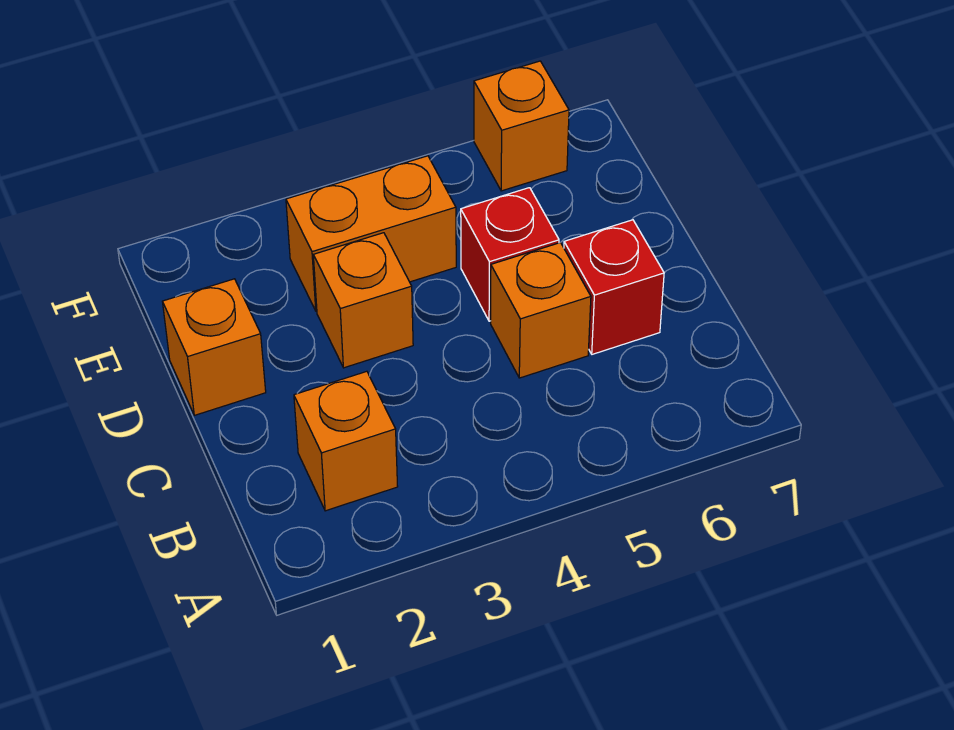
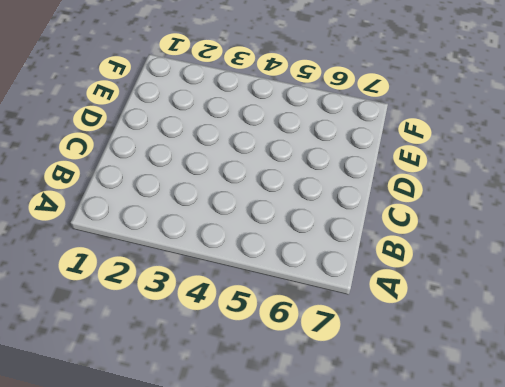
none -> orange 1x1 brick [294,371,398,511]
none -> orange 1x1 brick [491,243,591,378]

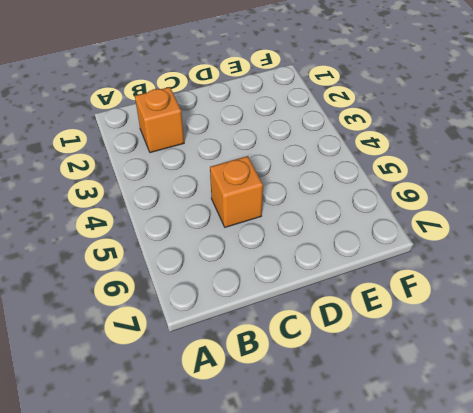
none -> red 1x1 brick [564,220,664,354]
none -> orange 1x1 brick [162,279,266,415]

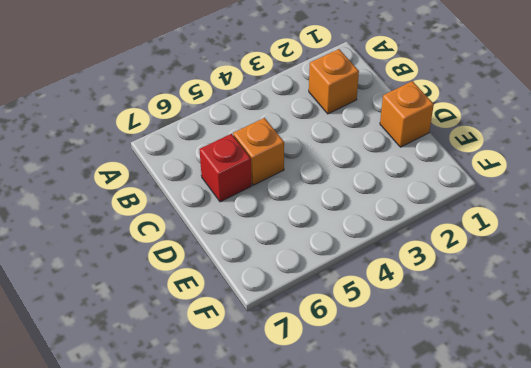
none -> orange 1x1 brick [313,233,413,368]
none -> red 1x1 brick [461,188,559,321]

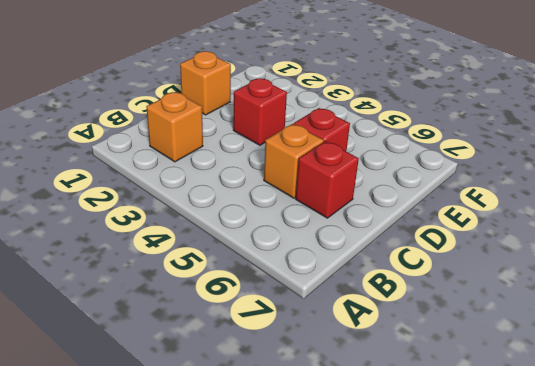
red 1x1 brick [233,78,287,145] -> orange 1x1 brick [313,233,413,368]
none -> orange 1x2 brick [286,156,456,311]
none -> orange 1x1 brick [474,61,569,191]

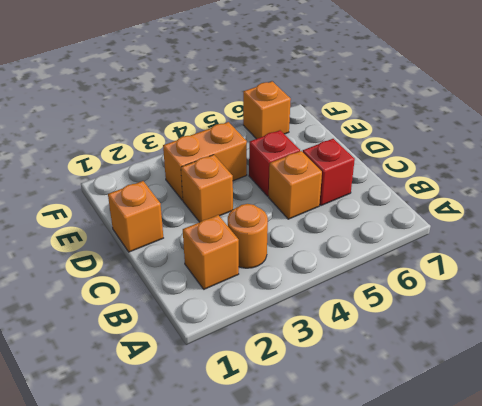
orange 1x1 round brick [228,204,268,268] -> none

